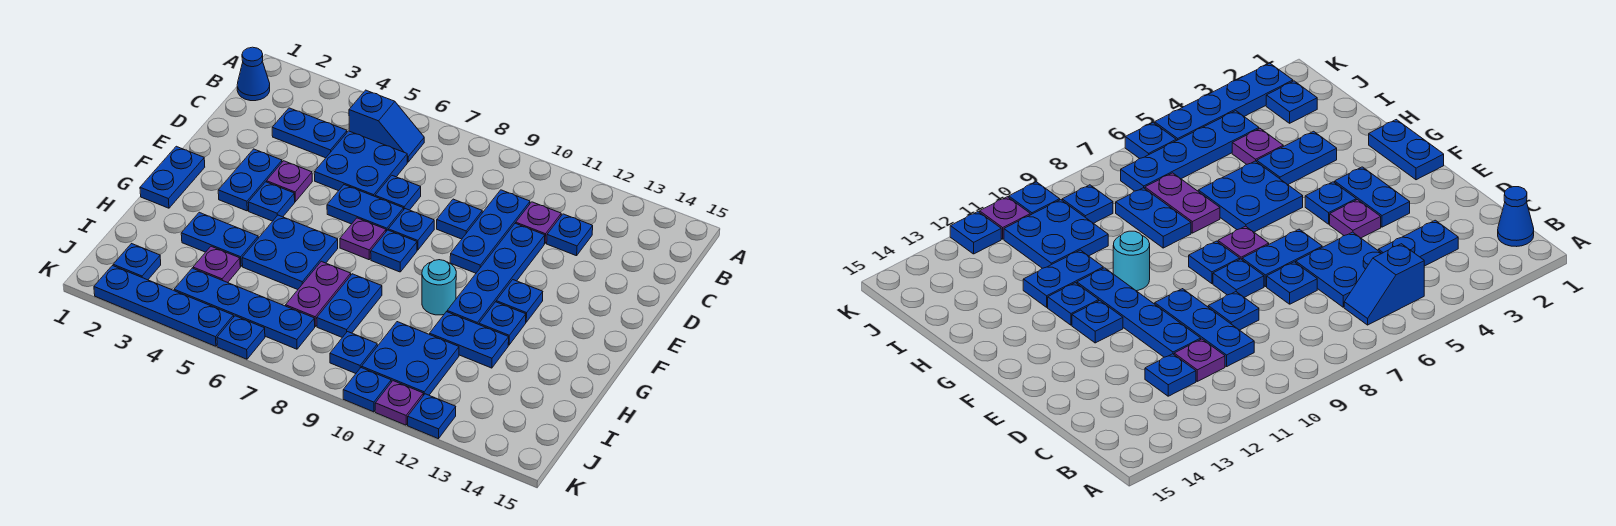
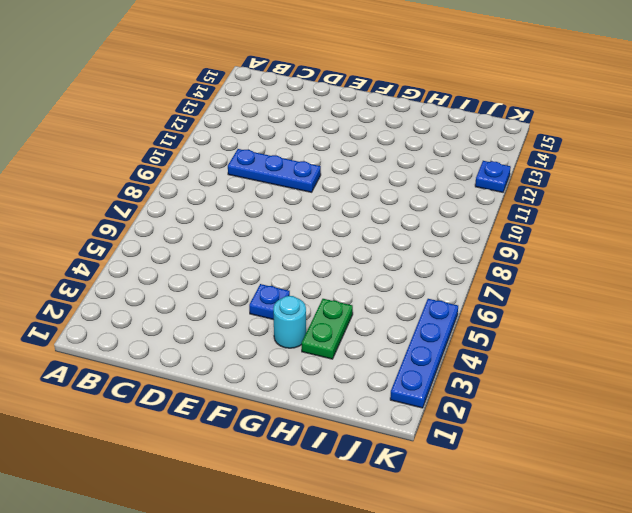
cyan 1x1 round brick [273,296,306,348] -> cyan 1x1 round brick moved to [422,260,456,315]
green 1x2 plate [302,299,353,359] -> blue 1x2 plate [181,212,258,266]
none -> blue 1x1 cone [237,47,270,101]
none -> blue 1x2 slope [349,90,424,162]
none -> blue 1x2 plate [272,108,347,158]
none -> blue 2x2 plate [314,131,407,196]

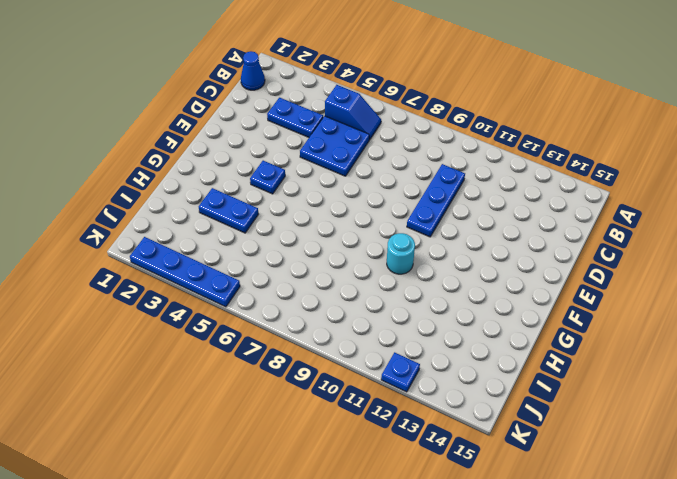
none -> purple 1x1 plate [516,202,561,243]
none -> blue 1x1 plate [547,214,593,256]
none -> blue 1x1 plate [375,175,421,210]
none -> blue 1x1 plate [437,199,482,239]

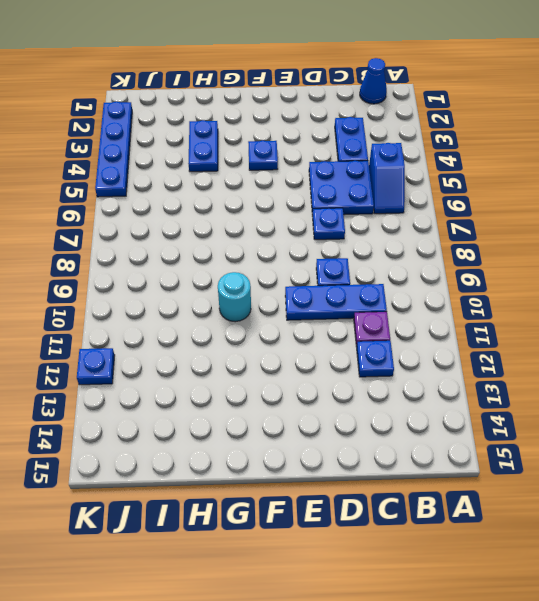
none -> blue 1x4 plate [447,223,545,324]
none -> blue 1x2 plate [218,149,282,211]
none -> purple 1x1 plate [267,161,312,202]
none -> blue 1x2 plate [327,185,404,231]

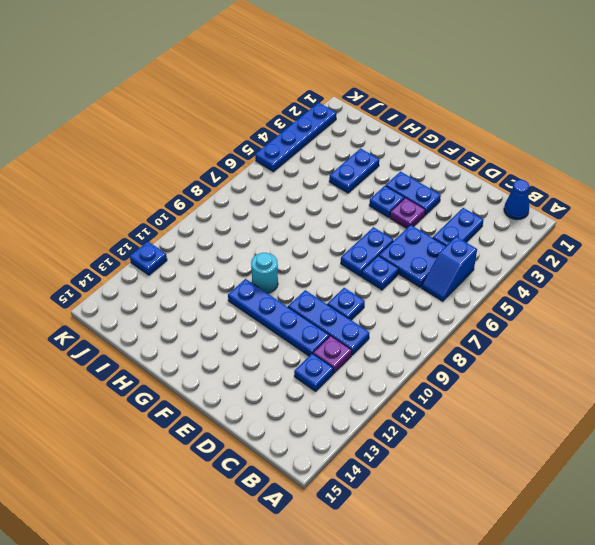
none -> blue 1x1 plate [388,209,434,250]
none -> blue 1x2 plate [140,146,205,208]
none -> purple 1x1 plate [340,218,386,260]
none -> blue 1x1 plate [371,230,417,272]

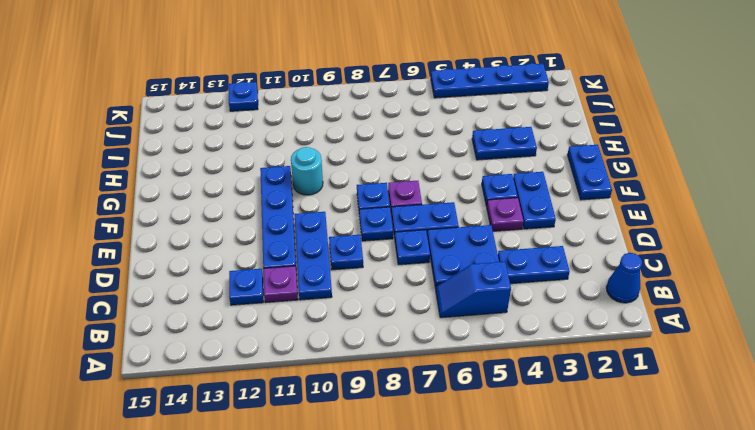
none -> blue 1x1 plate [496,280,543,322]
none -> blue 2x2 plate [242,215,338,290]
none -> blue 1x1 plate [479,302,526,345]
none -> purple 1x2 plate [286,261,351,327]

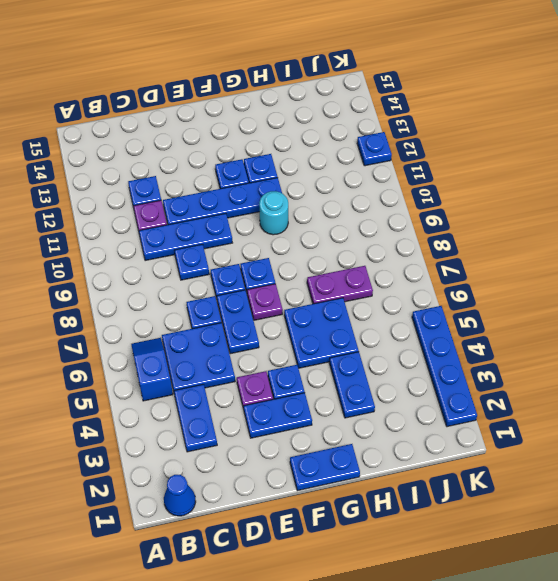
none -> blue 1x2 plate [317,274,382,337]
none -> blue 1x2 plate [430,312,509,368]
none -> purple 1x1 plate [193,246,240,283]
none -> blue 2x2 plate [362,322,459,396]

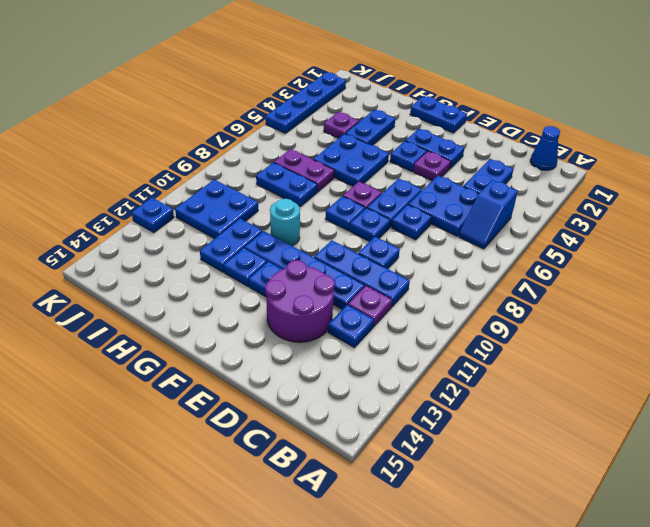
purple 2x2 round brick [265,260,335,342] -> none
none -> blue 1x1 plate [113,244,161,280]
none -> blue 1x4 plate [174,268,315,349]
none -> blue 1x1 plate [330,332,378,373]
none -> blue 1x1 plate [217,316,265,359]

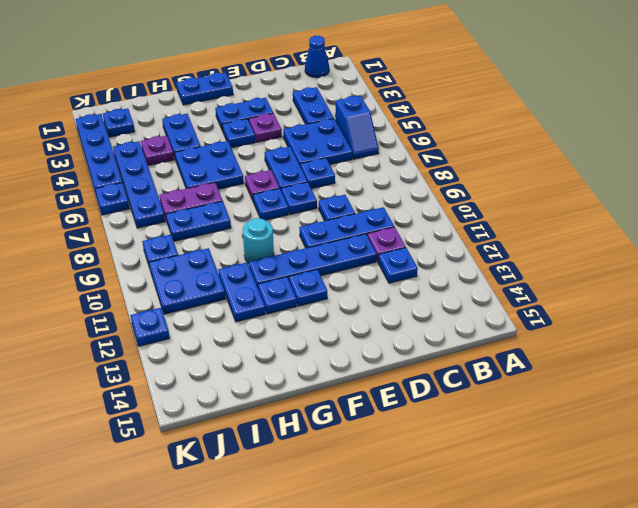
none -> blue 1x1 plate [343,368,391,412]
none -> purple 1x1 plate [375,381,423,425]

